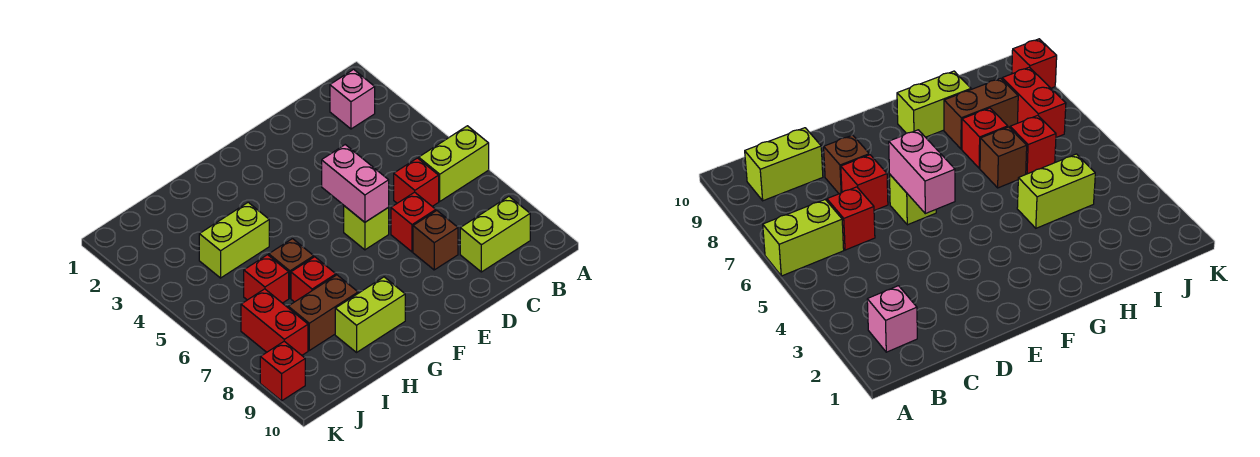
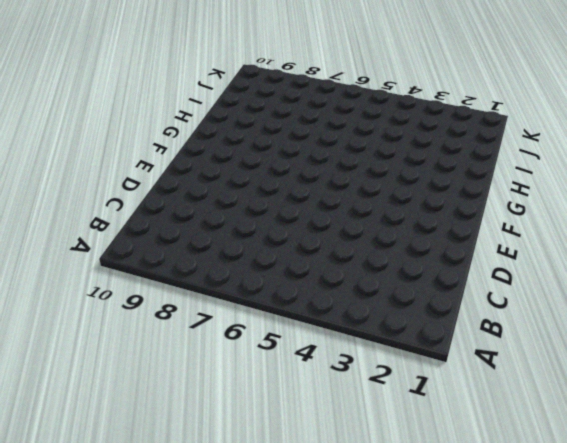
none -> lime 1x2 brick [419,126,489,201]
none -> pink 1x1 brick [330,69,375,129]
none -> lime 1x2 brick [460,197,530,272]

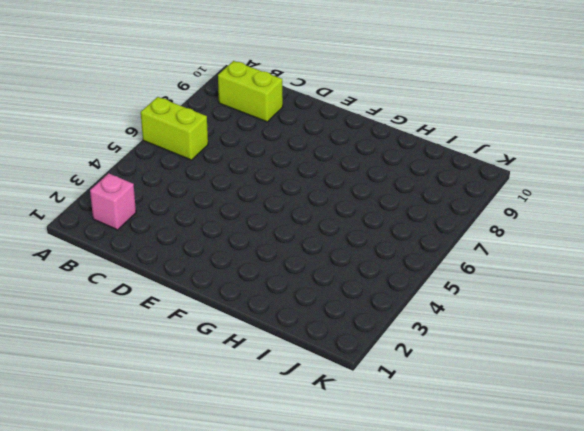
none -> red 1x1 brick [394,158,439,206]
none -> red 1x1 brick [391,192,436,252]
none -> brown 1x1 brick [413,211,458,270]

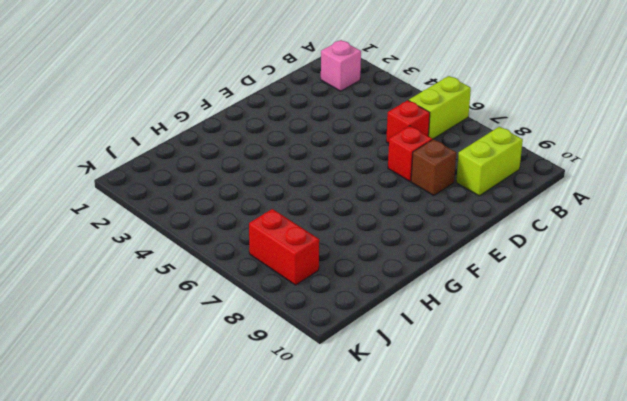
none -> lime 1x1 brick [344,206,389,250]
none -> lime 1x2 brick [335,277,405,352]
none -> lime 1x2 brick [199,202,269,278]

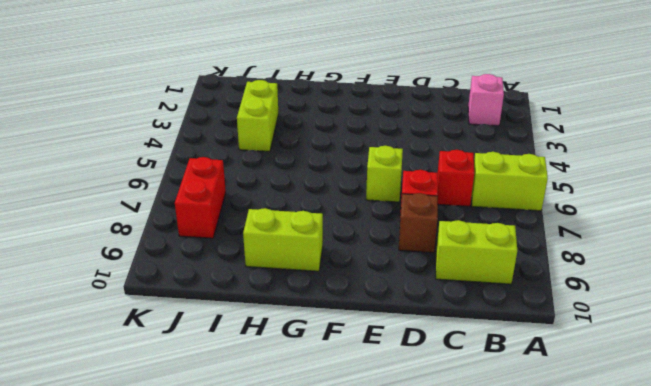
lime 1x2 brick [237,80,278,151] -> lime 1x2 brick turned to [199,202,269,278]
none -> brown 1x1 brick [269,239,314,298]
none -> red 1x1 brick [291,257,336,302]
none -> brown 1x2 brick [288,275,358,350]

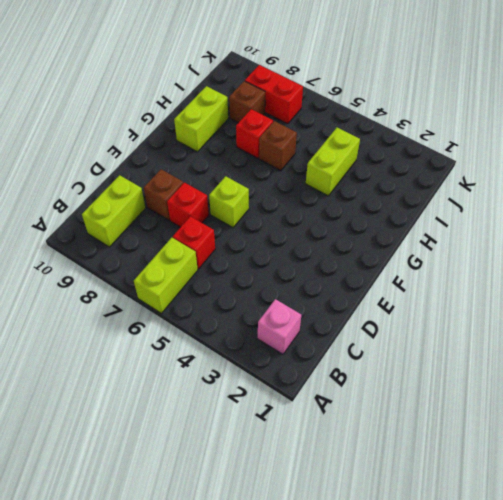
brown 1x1 brick [229,81,265,123] -> brown 1x2 brick [288,275,358,350]
none -> red 1x1 brick [244,255,289,303]
none -> red 1x1 brick [260,341,305,401]
none -> pink 1x2 brick [322,145,389,222]

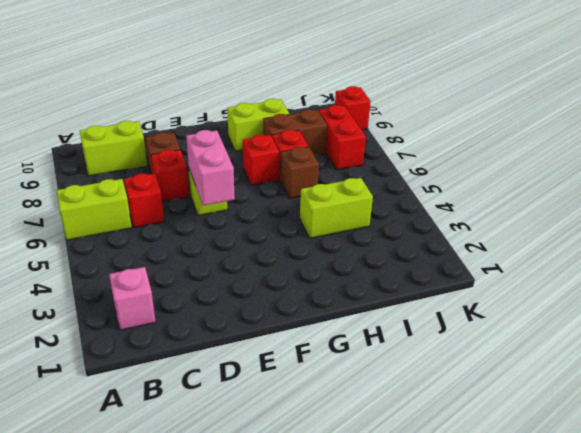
red 1x1 brick [243,135,279,185] -> red 1x1 brick moved to [244,255,289,303]

